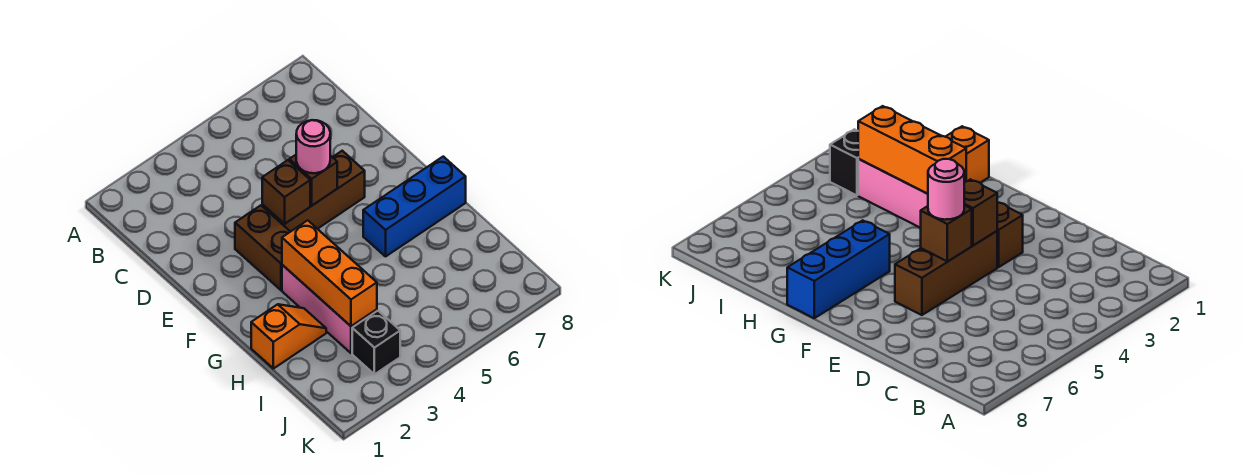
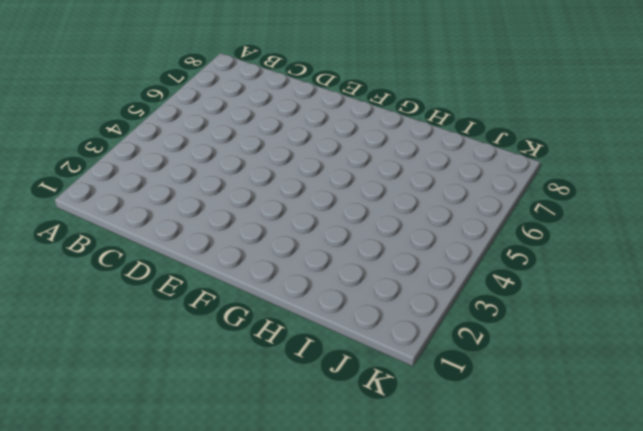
none -> brown 1x2 brick [235,205,290,290]
none -> brown 1x3 brick [262,151,365,232]

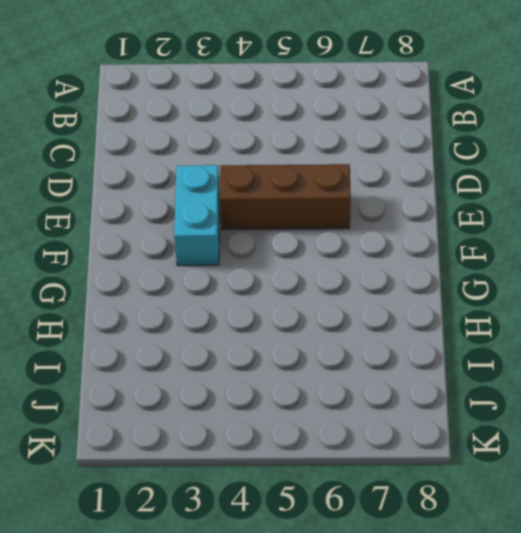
cyan 1x2 brick [174,165,220,266] -> brown 1x2 brick [235,205,290,290]
none -> pink 1x3 brick [282,265,377,353]
none -> blue 1x3 brick [363,157,466,256]

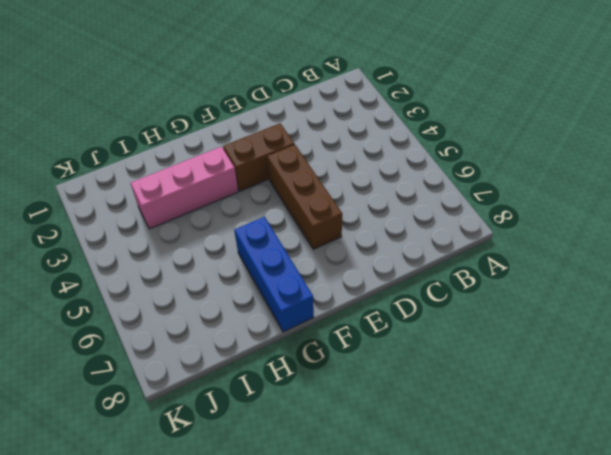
none -> orange 1x2 slope [251,304,326,369]
none -> black 1x1 brick [352,311,400,374]

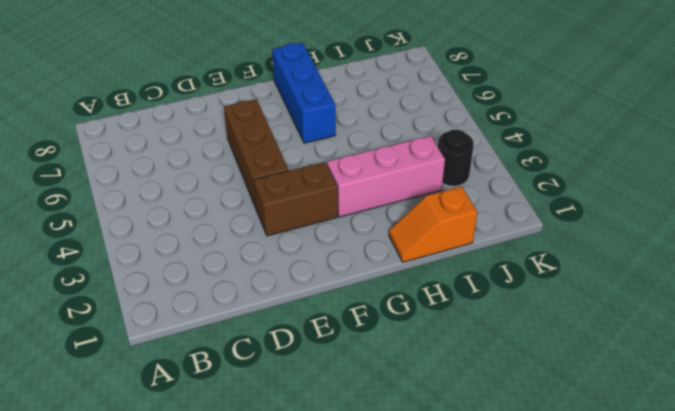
orange 1x2 slope [389,186,477,262] -> orange 1x2 slope turned to [251,304,326,369]
black 1x1 round brick [438,129,474,186] -> black 1x1 brick [352,311,400,374]
none -> brown 1x1 brick [262,160,310,224]
none -> brown 1x1 brick [289,155,337,205]

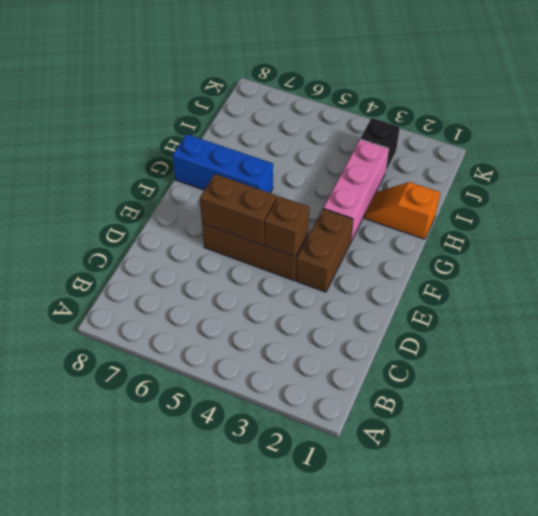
brown 1x2 brick [200,174,277,245] -> brown 1x1 brick [289,155,337,205]
none -> orange 1x3 brick [282,220,377,326]
none -> pink 1x1 round brick [296,120,330,173]

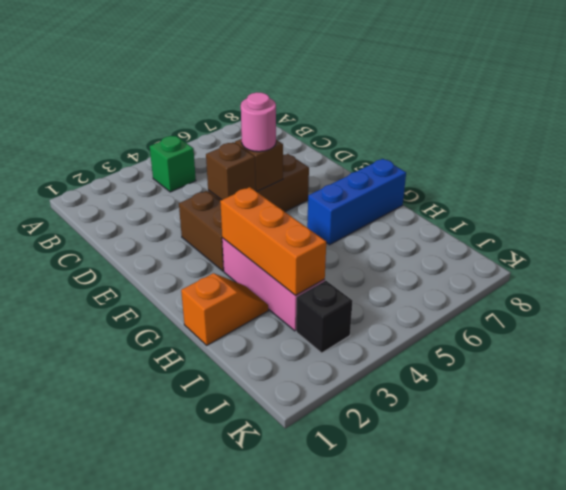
green 1x1 brick [150,136,196,192] -> none

